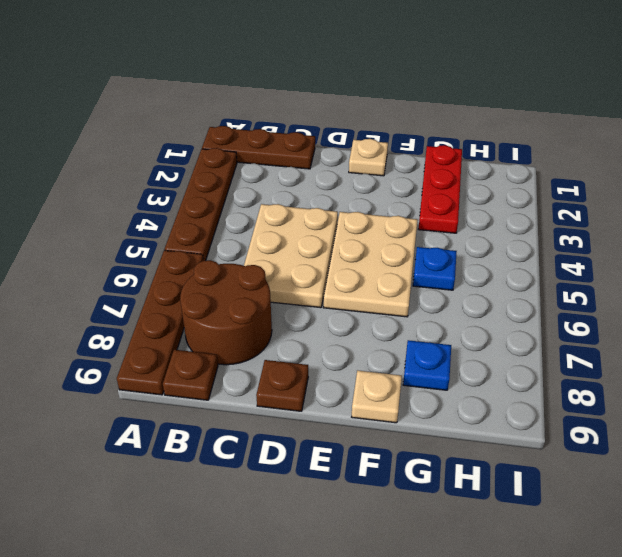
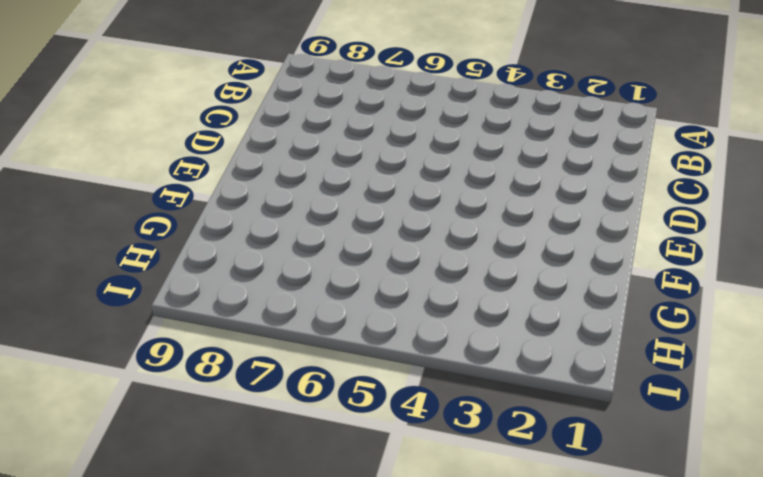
none -> brown 1x3 plate [202,126,315,169]
none -> brown 1x4 plate [165,148,237,261]
none -> brown 1x4 plate [117,250,203,395]

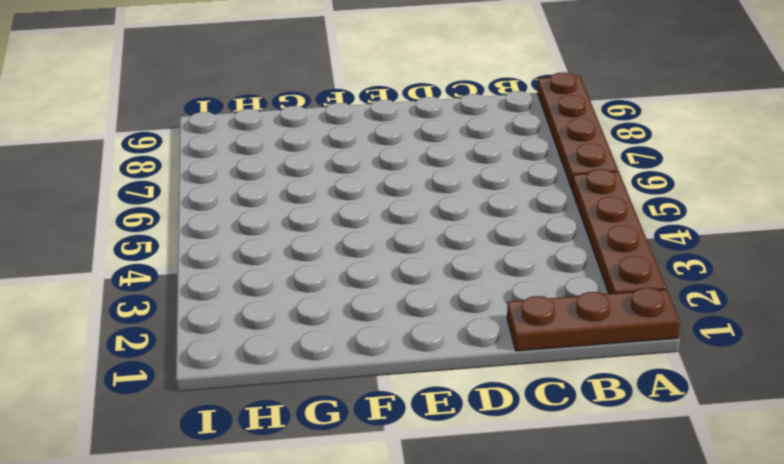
none -> brown 2x2 round brick [180,260,272,365]
none -> brown 1x1 plate [163,350,218,400]
none -> tan 2x3 plate [244,204,338,308]

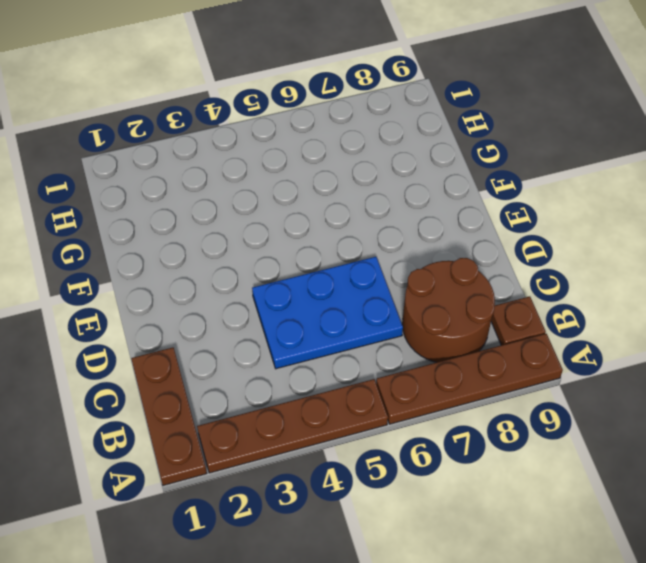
blue 2x3 plate [252,257,403,369] -> tan 2x3 plate [244,204,338,308]
none -> brown 1x1 plate [256,360,308,411]
none -> tan 1x1 plate [349,139,388,176]
none -> tan 2x3 plate [323,212,418,317]

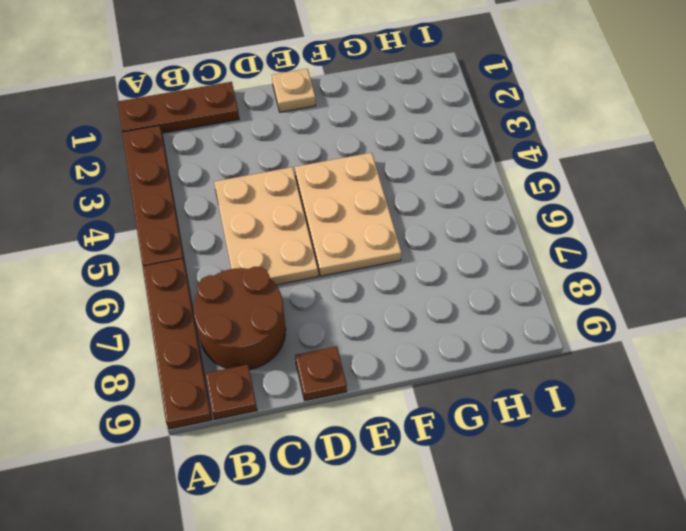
none -> tan 1x1 plate [352,370,402,423]
none -> red 1x3 plate [419,145,462,233]
none -> blue 1x1 plate [413,247,457,290]

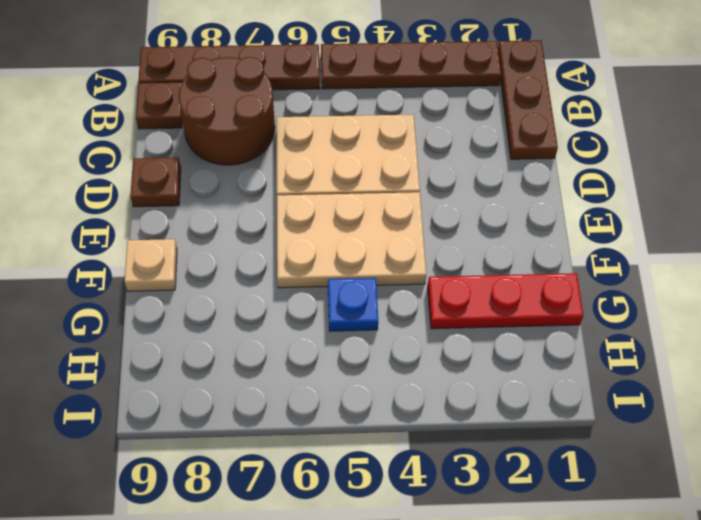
none -> tan 1x1 plate [349,139,388,176]
none -> blue 1x1 plate [403,340,451,390]

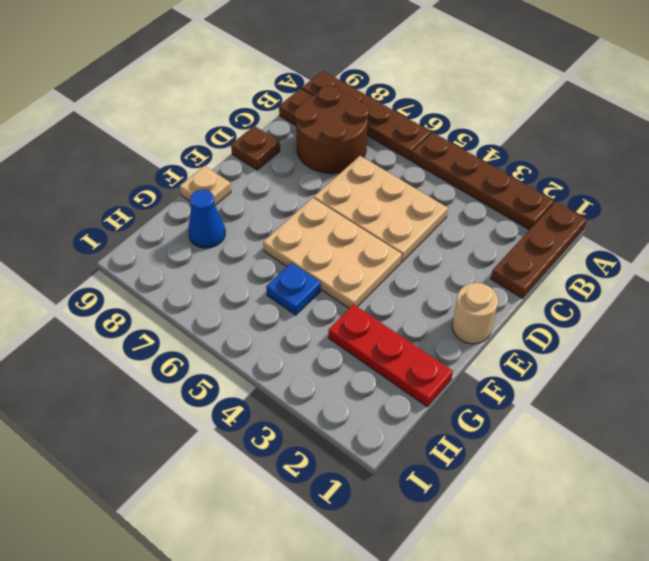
tan 1x1 round brick [452,283,498,344] -> tan 1x1 plate [349,139,388,176]
blue 1x1 cone [188,190,225,248] -> blue 1x1 plate [403,340,451,390]

